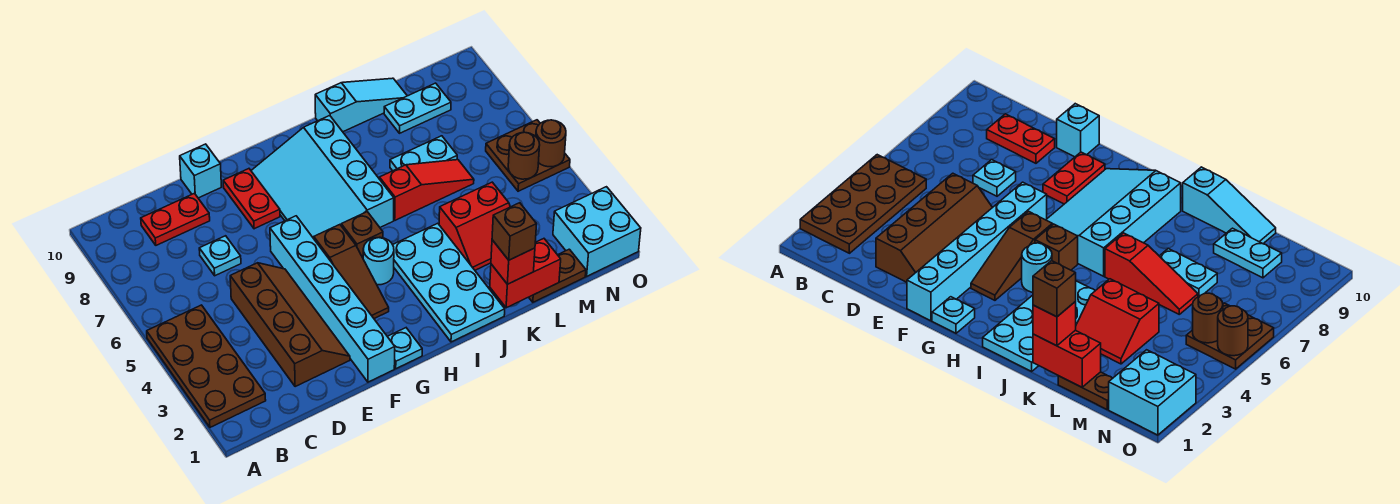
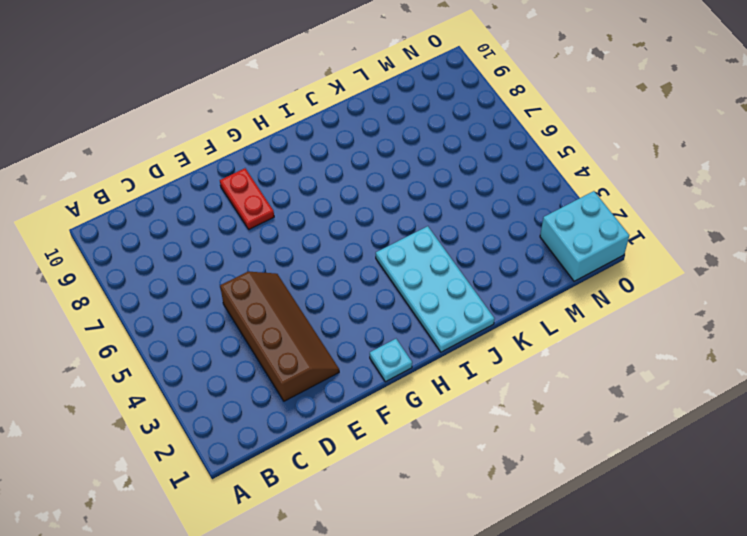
none -> brown 2x4 plate [147,305,266,427]
none -> red 1x2 plate [141,193,210,245]
none -> cyan 1x1 plate [199,236,241,276]

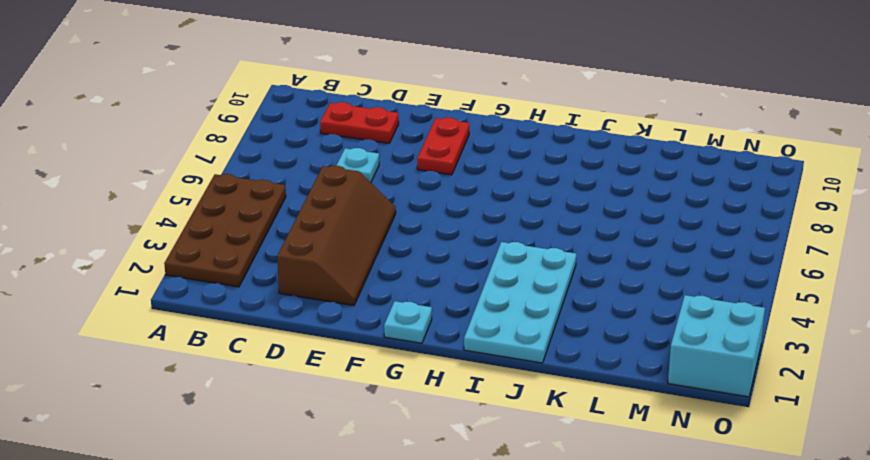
none -> cyan 1x1 brick [180,144,221,198]
none -> cyan 1x6 brick [270,216,395,382]
none -> brown 1x3 slope [314,225,389,318]

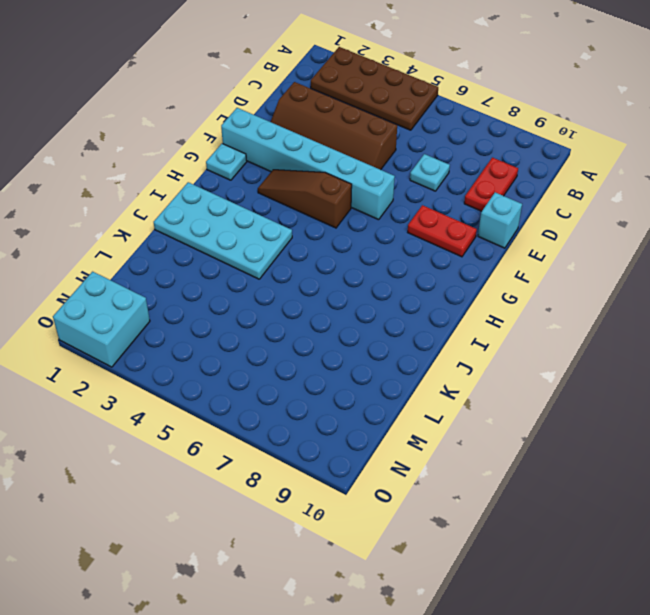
none -> cyan 3x4 slope [251,116,394,238]
none -> cyan 1x1 round brick [363,237,394,285]
none -> brown 1x1 brick [341,212,383,258]

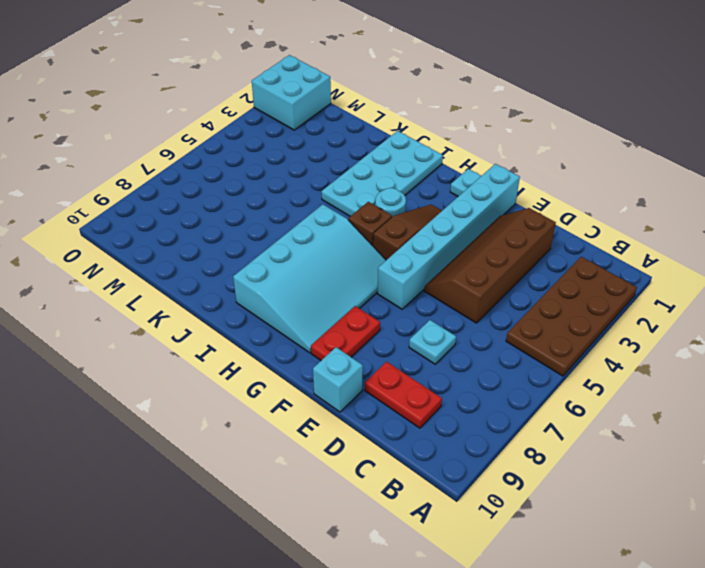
none -> red 1x3 slope [380,160,474,220]
none -> cyan 1x3 slope [315,78,407,132]
none -> red 2x2 slope [439,182,510,270]

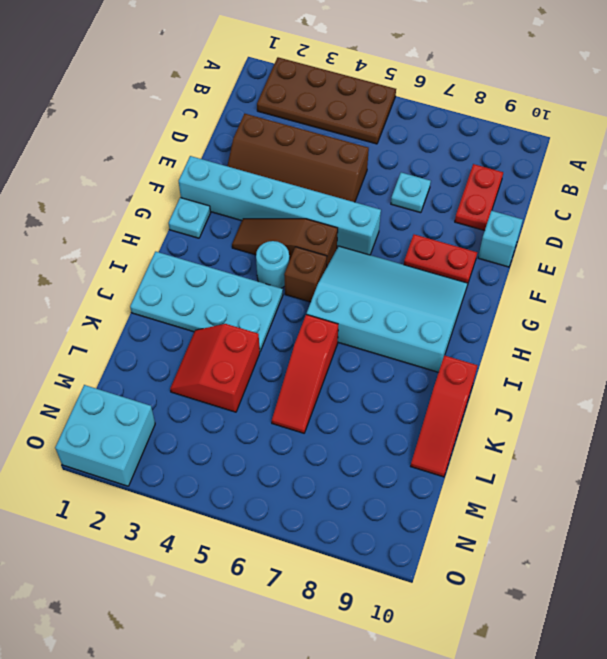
red 1x3 slope [411,355,478,477] -> cyan 1x3 slope [315,78,407,132]
none -> cyan 1x2 plate [390,136,457,171]
none -> brown 1x2 plate [529,249,586,302]
none -> cyan 1x2 plate [384,83,451,133]

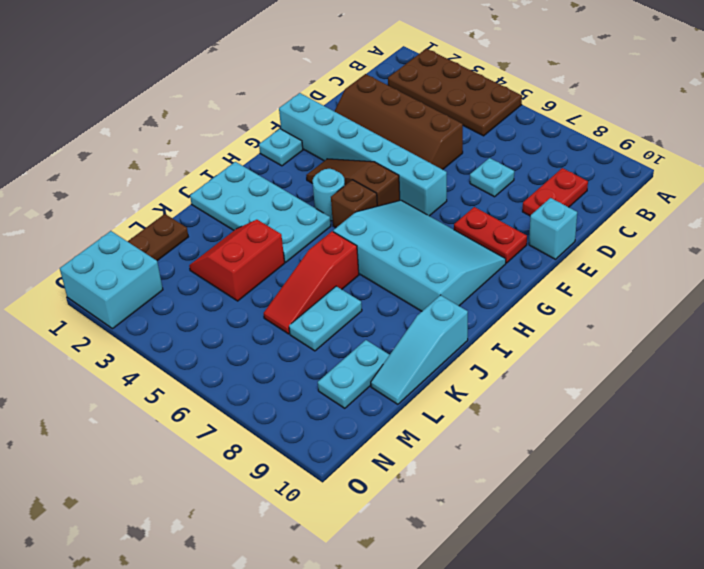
none -> brown 2x2 plate [486,120,570,191]
none -> red 1x2 brick [490,239,561,308]
none -> brown 1x1 round brick [508,132,540,179]

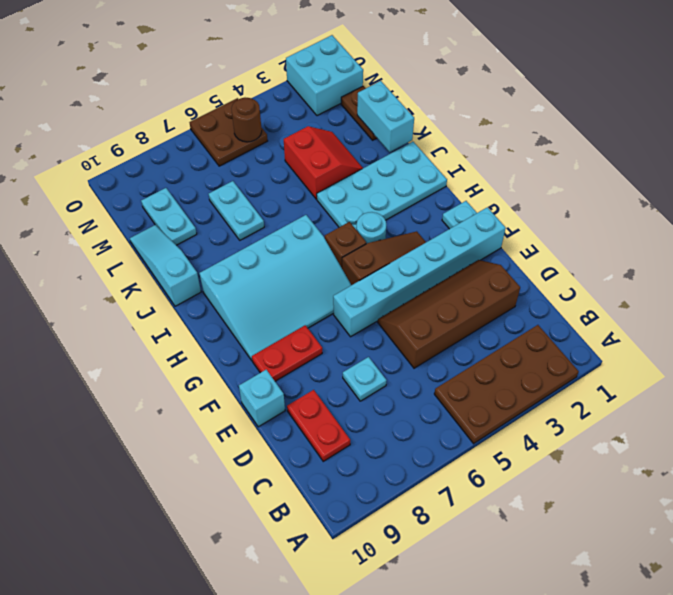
cyan 1x2 brick [357,81,414,152] -> red 1x2 brick [490,239,561,308]
none -> red 1x3 slope [380,160,474,220]
none -> brown 1x1 round brick [536,120,566,167]
none -> red 1x1 brick [491,240,535,284]

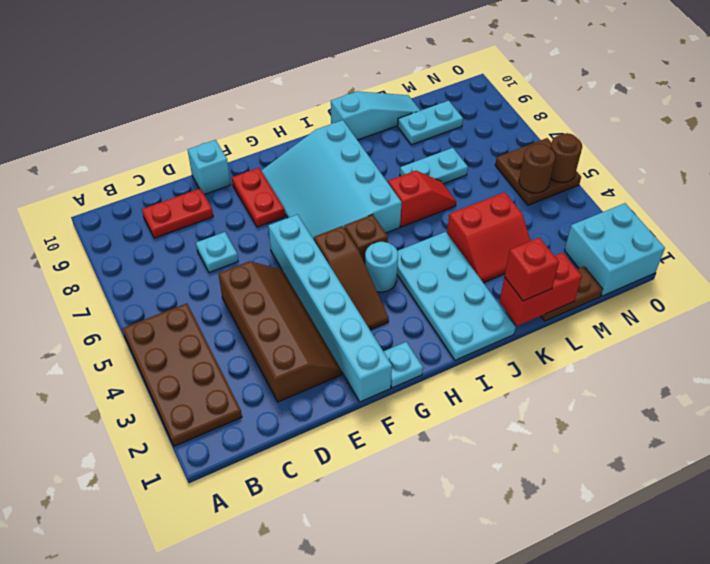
red 1x2 slope [388,171,456,227] -> red 1x3 slope [380,160,474,220]
none -> brown 1x1 brick [492,203,537,260]

